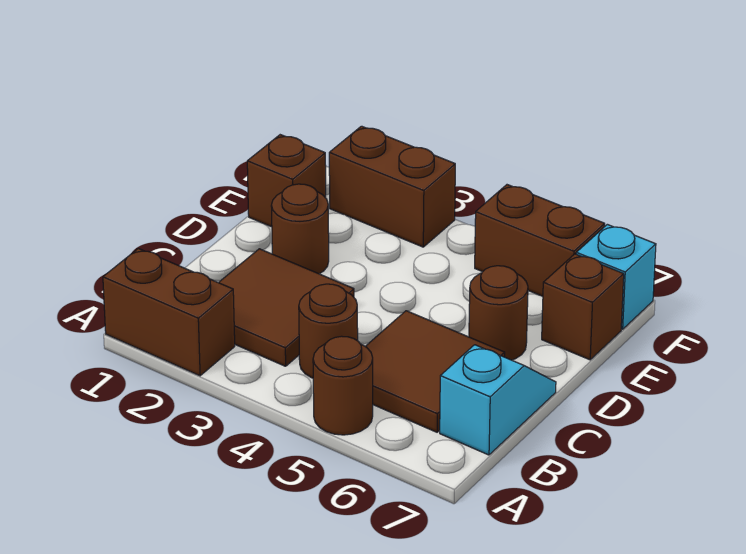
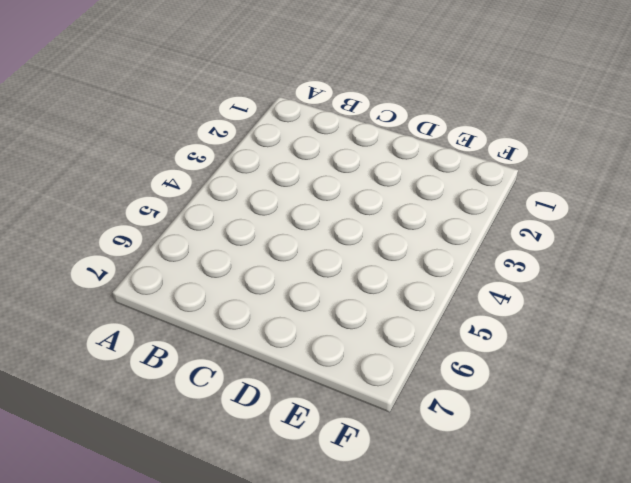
none -> brown 1x2 brick [103,248,235,376]
none -> brown 1x1 round brick [313,336,373,435]
none -> brown 2x2 tile [219,249,354,366]

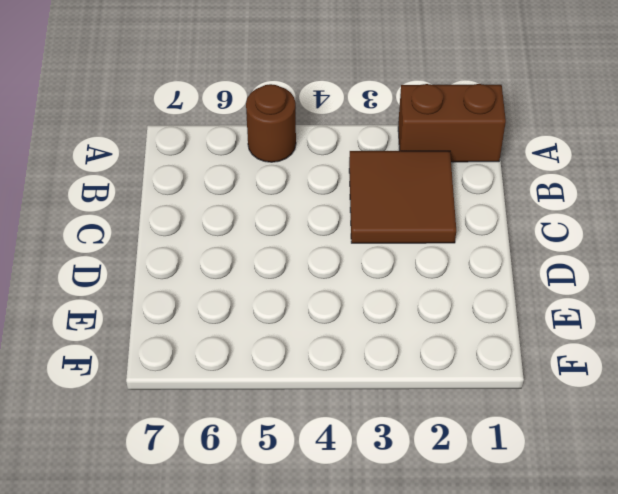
none -> brown 1x1 round brick [299,284,358,378]
none -> brown 2x2 tile [365,311,505,432]
none -> cyan 1x2 slope [440,345,556,455]

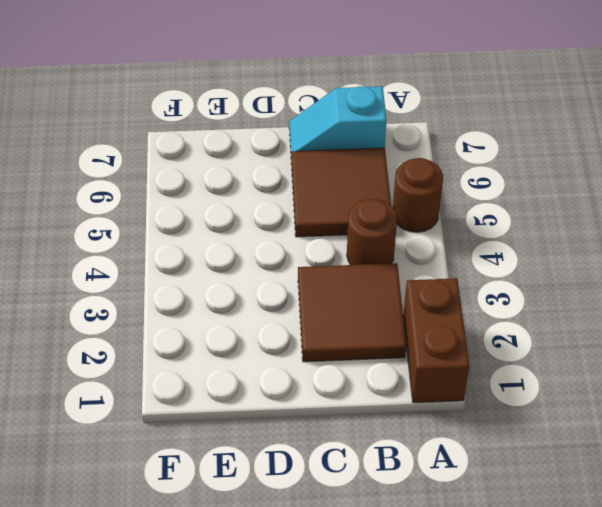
none -> brown 1x1 round brick [271,184,329,274]
none -> brown 1x1 round brick [469,266,528,360]
none -> brown 1x1 brick [247,135,326,227]

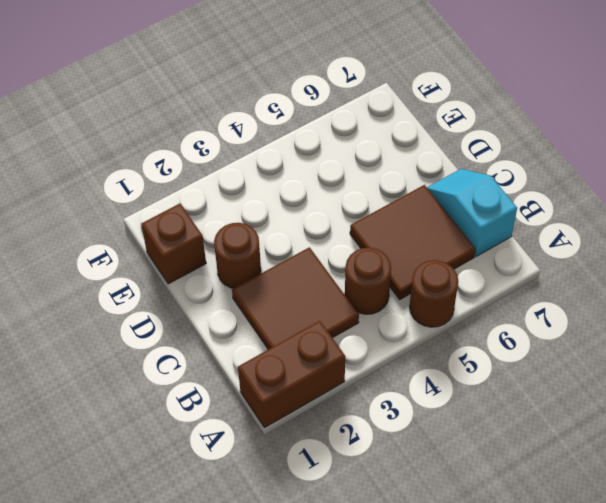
none -> brown 1x1 round brick [469,266,528,360]
none -> brown 1x1 brick [542,254,624,360]
none -> brown 1x2 brick [329,126,455,247]

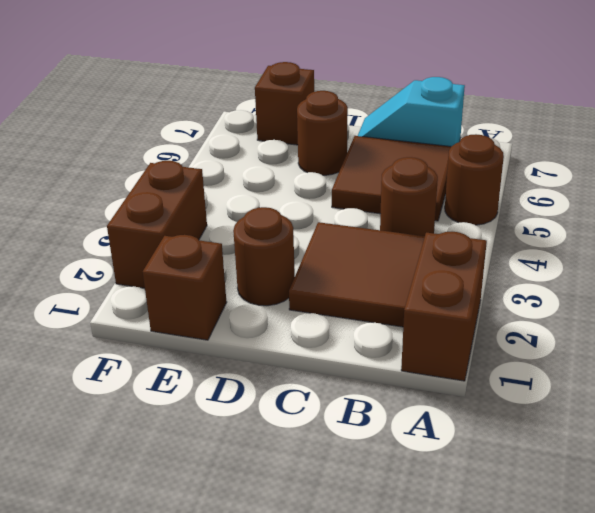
none -> brown 1x2 brick [475,185,605,297]
none -> cyan 1x1 brick [576,224,656,329]

